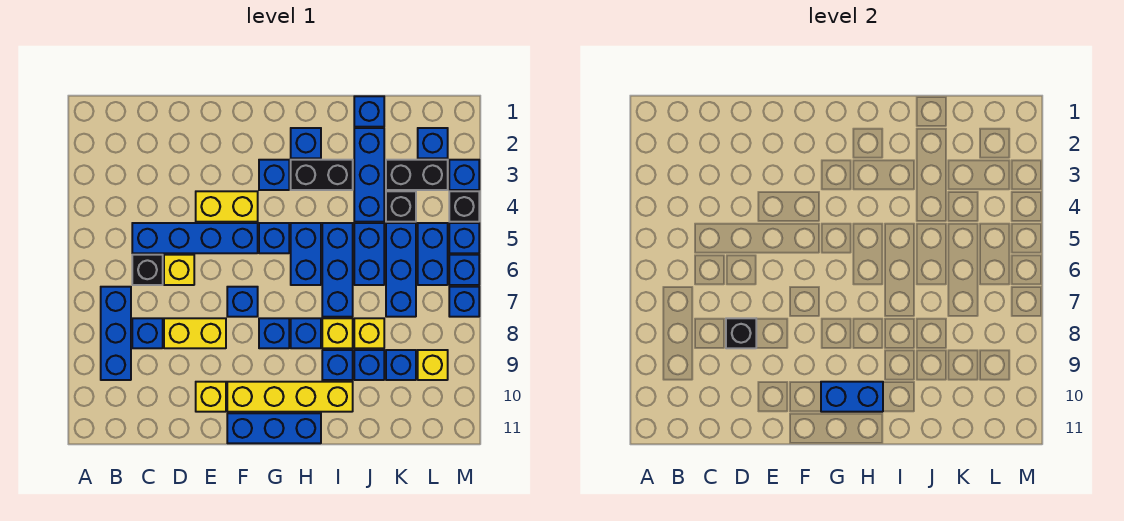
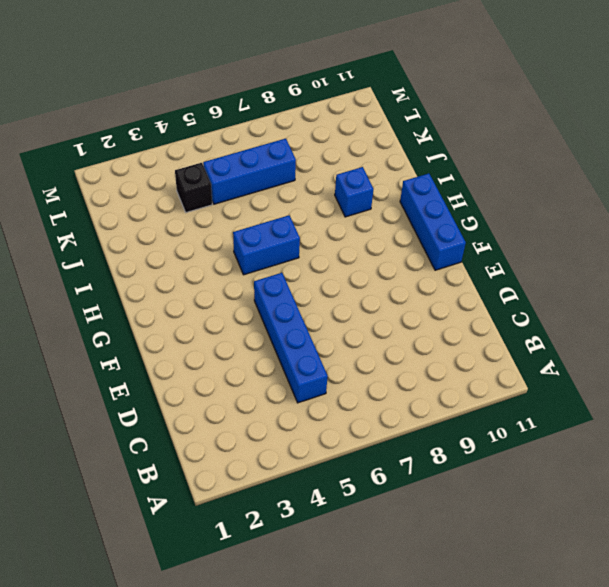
none -> blue 1x3 brick [101,287,131,380]
none -> black 1x1 brick [132,255,163,285]
none -> blue 1x1 brick [132,318,163,348]
none -> yellow 1x1 brick [164,255,194,285]

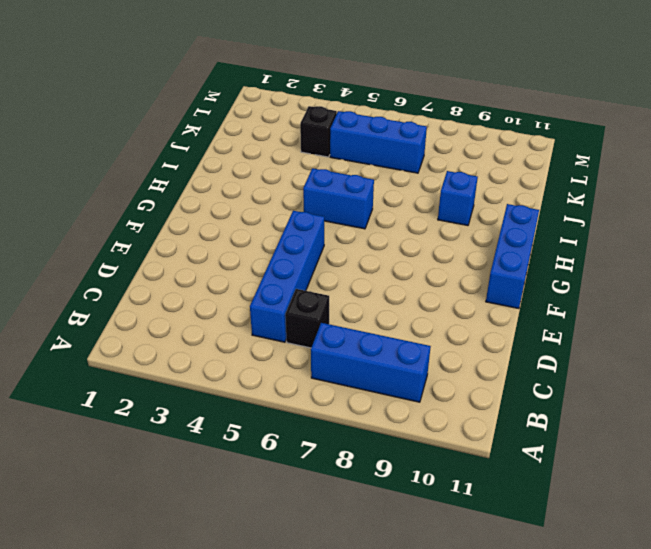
none -> blue 1x1 brick [132,318,163,348]
none -> yellow 1x1 brick [164,255,194,285]
none -> yellow 1x2 brick [164,318,226,348]
none -> yellow 1x2 brick [196,191,258,222]

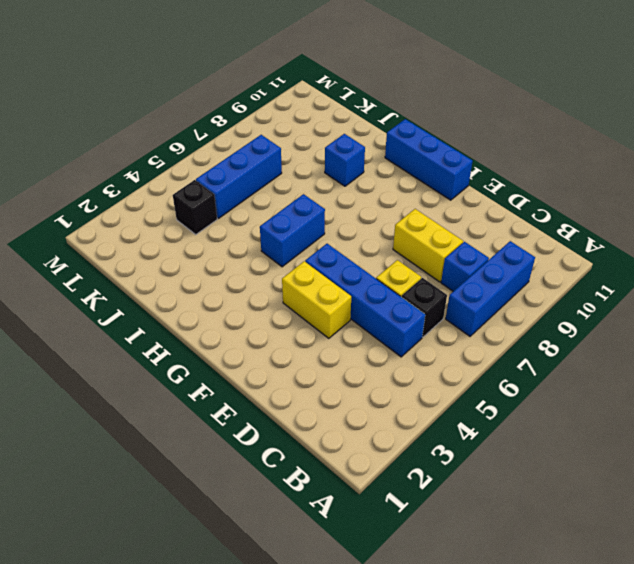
none -> yellow 1x1 brick [196,382,226,412]
none -> blue 1x1 brick [227,287,258,317]
none -> yellow 1x4 brick [227,382,353,412]
none -> blue 1x1 brick [259,160,289,190]

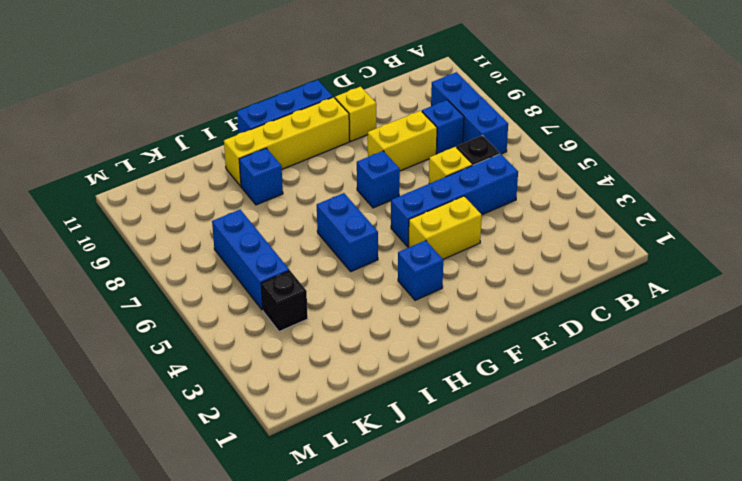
none -> blue 1x1 brick [259,223,289,253]
none -> blue 1x1 brick [259,318,289,348]
none -> blue 1x1 brick [291,128,321,158]
none -> black 1x2 brick [291,160,353,190]

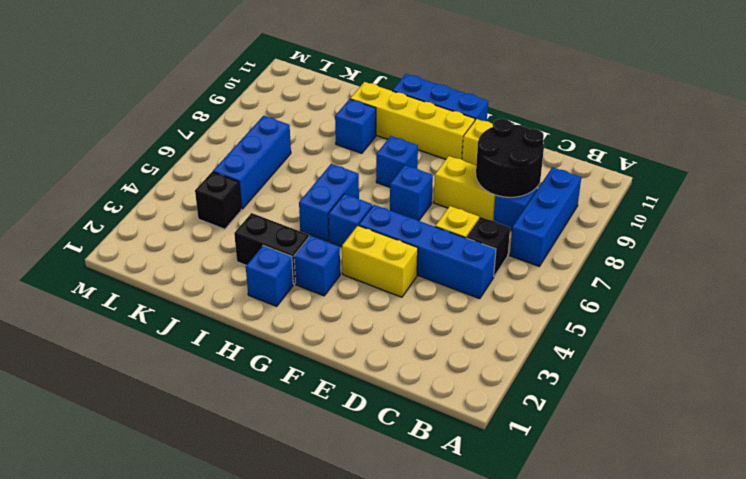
black 2x2 round brick [476,119,544,197] -> black 1x1 brick [726,318,756,348]
none -> blue 1x1 brick [291,318,321,348]
none -> blue 1x3 brick [322,223,353,317]
none -> yellow 1x1 brick [322,318,353,348]
none -> blue 1x1 brick [354,96,384,127]

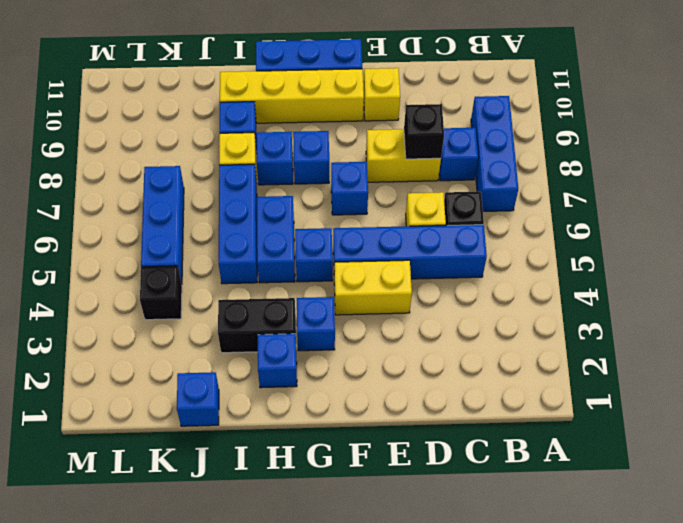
none -> blue 1x3 brick [354,128,384,222]
none -> blue 1x2 brick [354,223,384,285]
none -> yellow 1x1 brick [354,318,384,348]
none -> blue 1x1 brick [354,350,384,380]

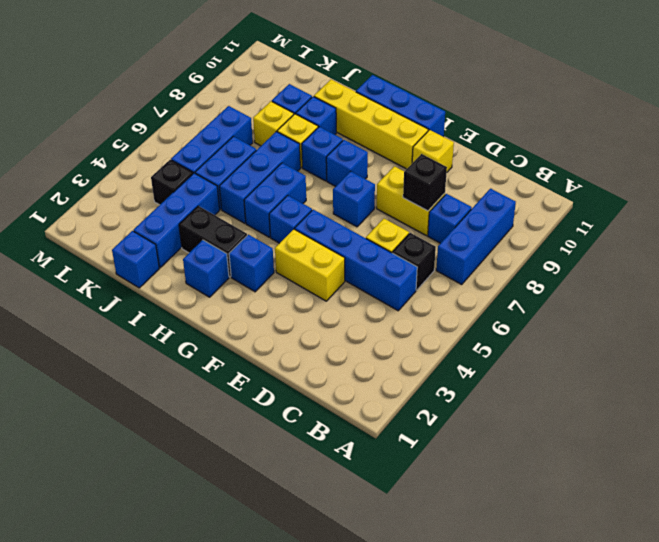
none -> black 1x2 brick [386,160,448,190]
none -> blue 1x1 brick [386,350,416,380]
none -> blue 1x1 brick [418,128,448,158]
none -> blue 1x2 brick [418,223,448,285]

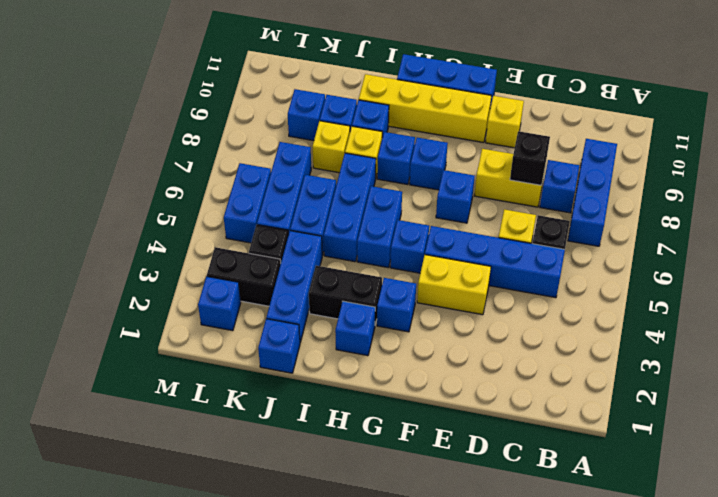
none -> yellow 1x1 brick [418,350,448,380]
none -> blue 1x1 brick [449,160,479,190]
none -> black 1x1 brick [449,191,479,222]
none -> blue 1x1 brick [449,223,479,253]

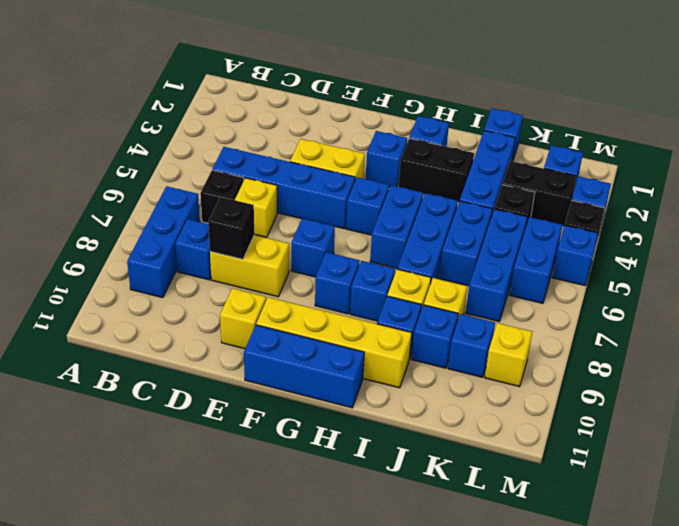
none -> blue 1x1 brick [449,255,479,285]
none -> blue 1x1 brick [449,287,479,317]
none -> blue 1x2 brick [821,382,883,412]

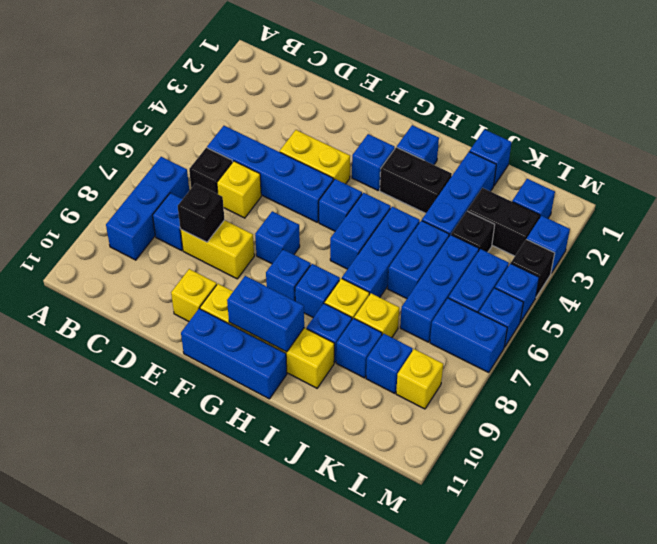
blue 1x2 brick [430,298,507,373] -> blue 1x1 brick [449,287,479,317]

